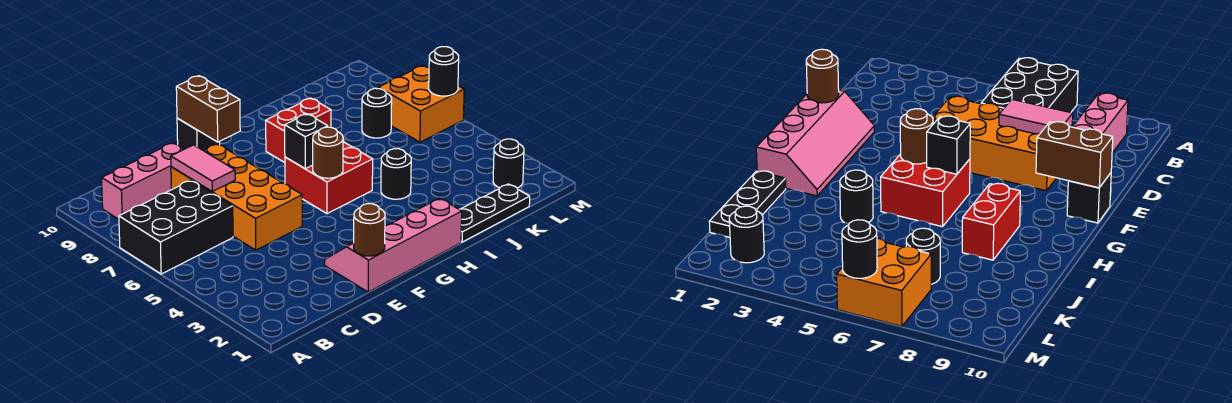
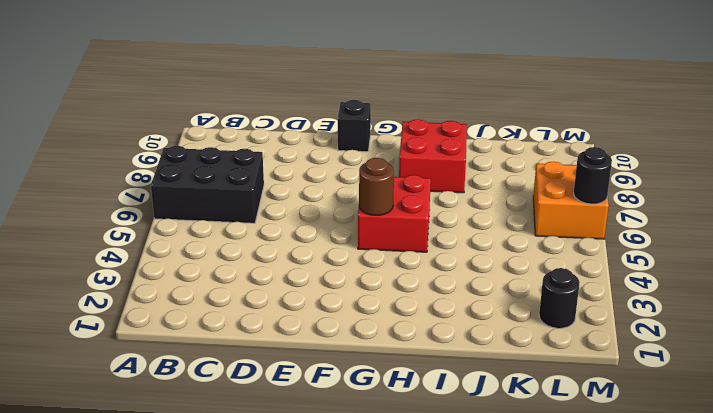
red 2x2 brick [399,119,467,193] -> red 1x2 brick [266,98,331,163]
none -> pink 1x3 brick [102,143,184,219]
none -> orange 2x4 brick [171,144,302,250]
none -> pink 2x4 slope [325,198,462,292]

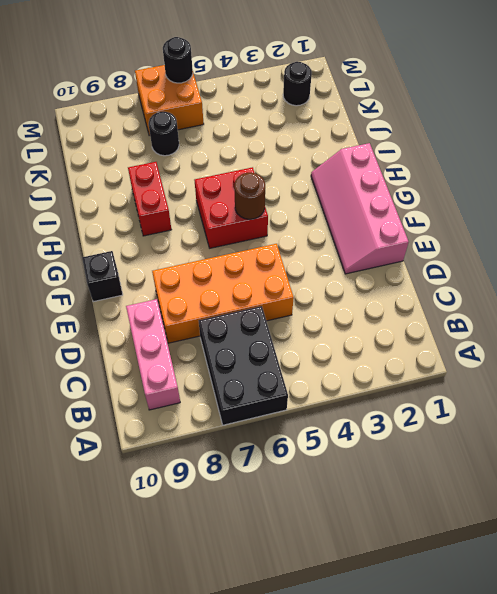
none -> black 1x3 plate [459,184,530,242]
none -> black 1x1 round brick [381,149,411,199]
none -> pink 1x2 tile [171,145,235,191]

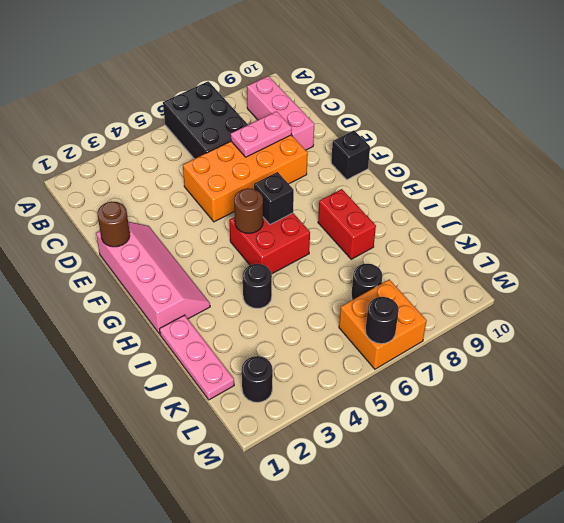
pink 1x2 plate [231,111,292,157] -> pink 1x2 tile [171,145,235,191]
pink 1x3 plate [160,315,234,400] -> black 1x3 plate [459,184,530,242]
none -> brown 1x2 brick [176,76,240,142]

